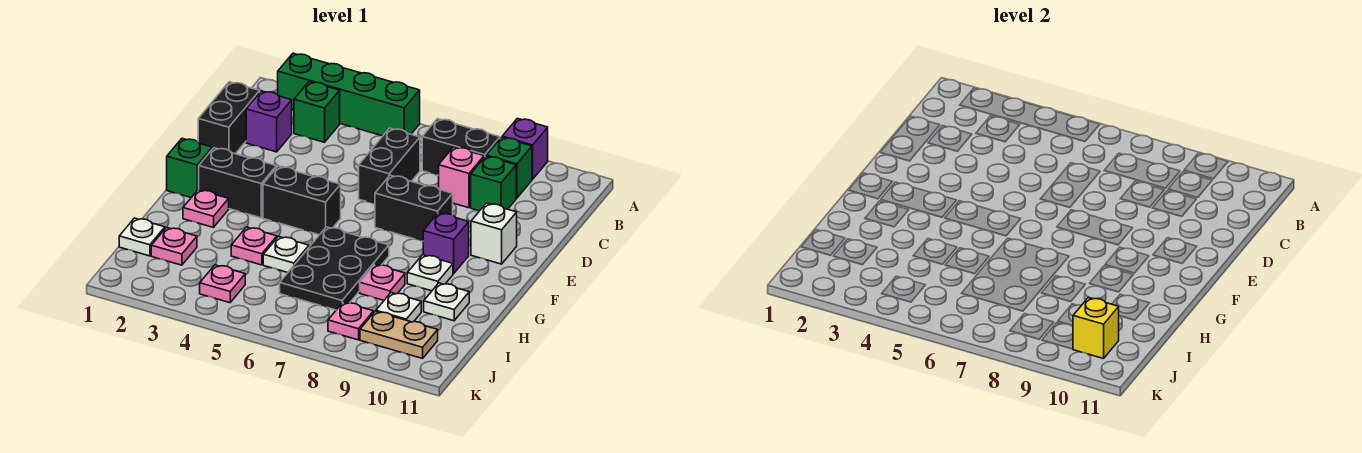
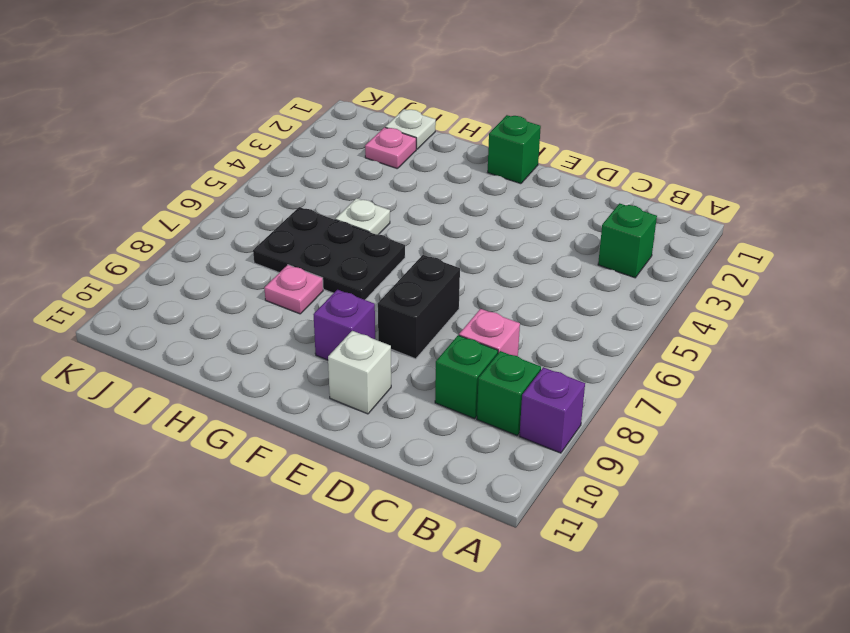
none -> green 1x4 brick [278,53,420,136]
none -> black 1x2 brick [422,119,500,176]
none -> black 1x2 brick [198,82,260,154]
none -> purple 1x1 brick [246,91,292,152]

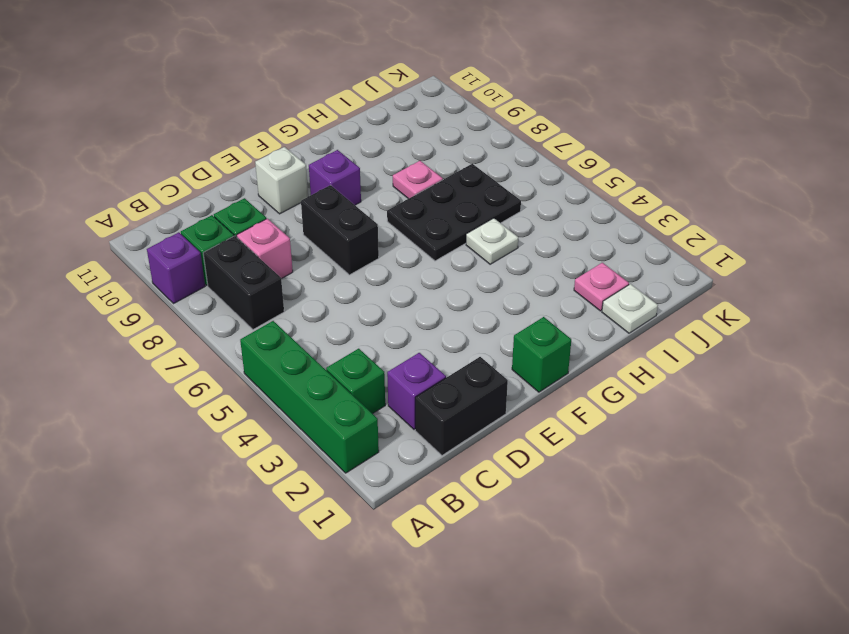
none -> black 1x2 brick [359,128,420,204]
none -> black 1x2 brick [199,148,276,218]
none -> black 1x2 brick [263,166,341,235]
none -> pink 1x1 plate [183,190,229,228]

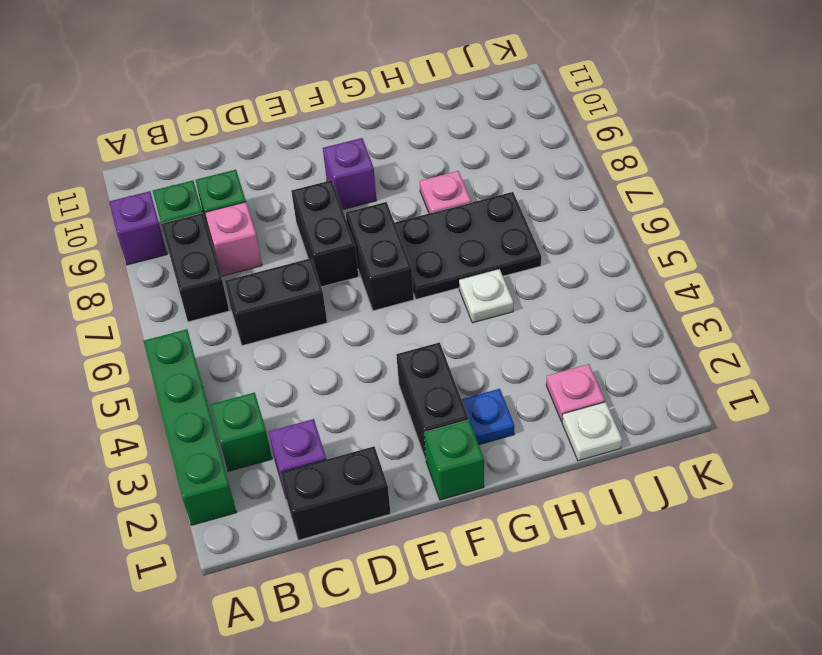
black 1x2 brick [346,202,414,311] -> black 1x2 brick moved to [263,166,341,235]
blue 1x1 plate [461,389,515,445] -> pink 1x1 plate [183,190,229,228]
none -> white 1x1 brick [471,203,517,264]
none -> white 1x1 plate [407,255,453,291]
none -> pink 1x1 plate [231,227,277,265]
none -> white 1x1 plate [424,283,469,321]

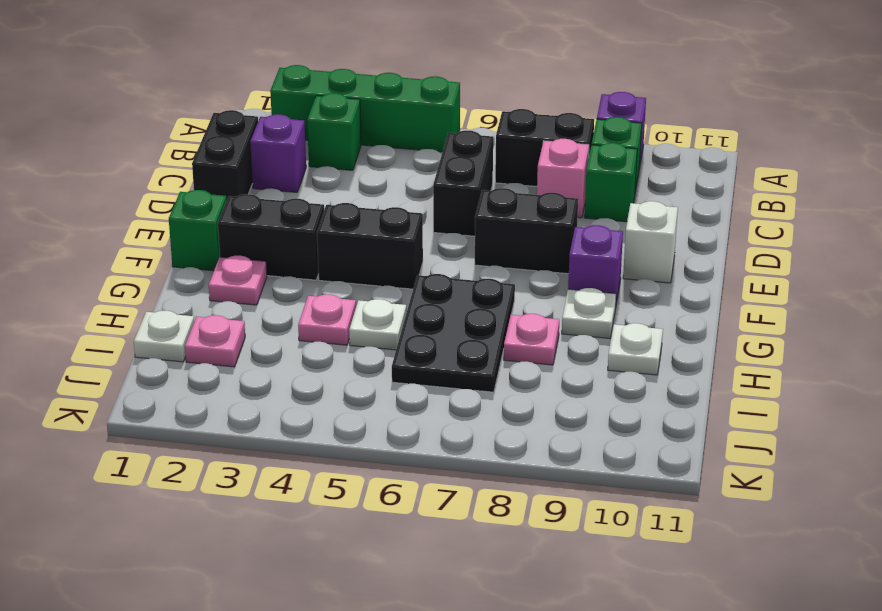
none -> white 1x1 plate [376,293,421,322]
none -> pink 1x1 plate [200,265,245,303]
none -> pink 1x1 plate [328,302,374,340]
none -> tan 1x2 plate [360,311,438,358]

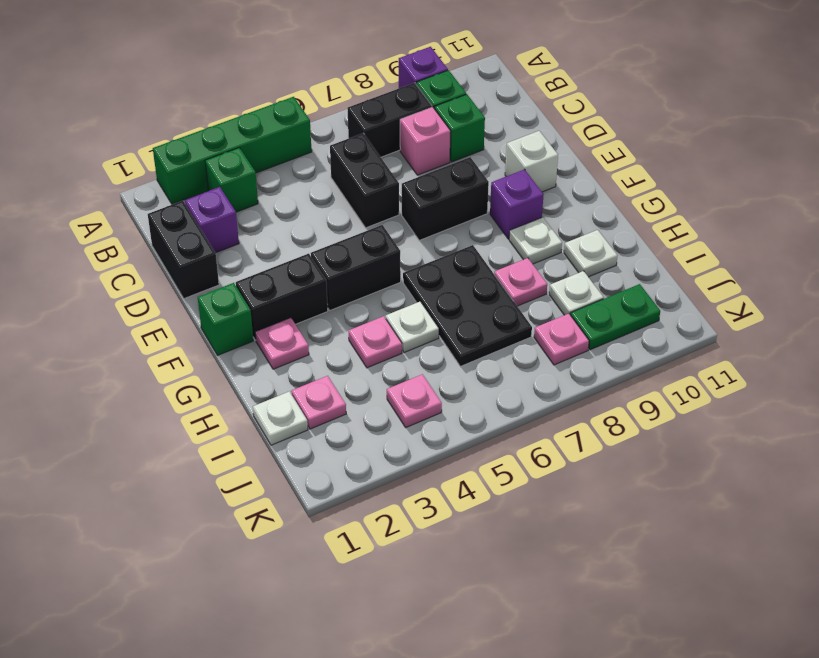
green 1x2 plate [571,284,660,350] -> tan 1x2 plate [360,311,438,358]
none -> yellow 1x1 brick [1073,298,1119,358]

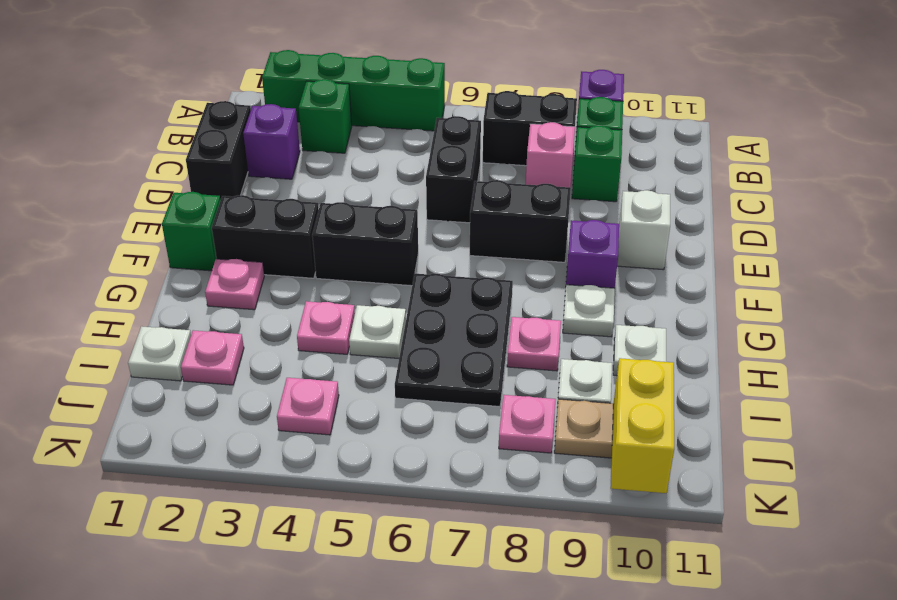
yellow 1x2 brick [611,358,674,493] -> yellow 1x1 brick [1073,298,1119,358]

